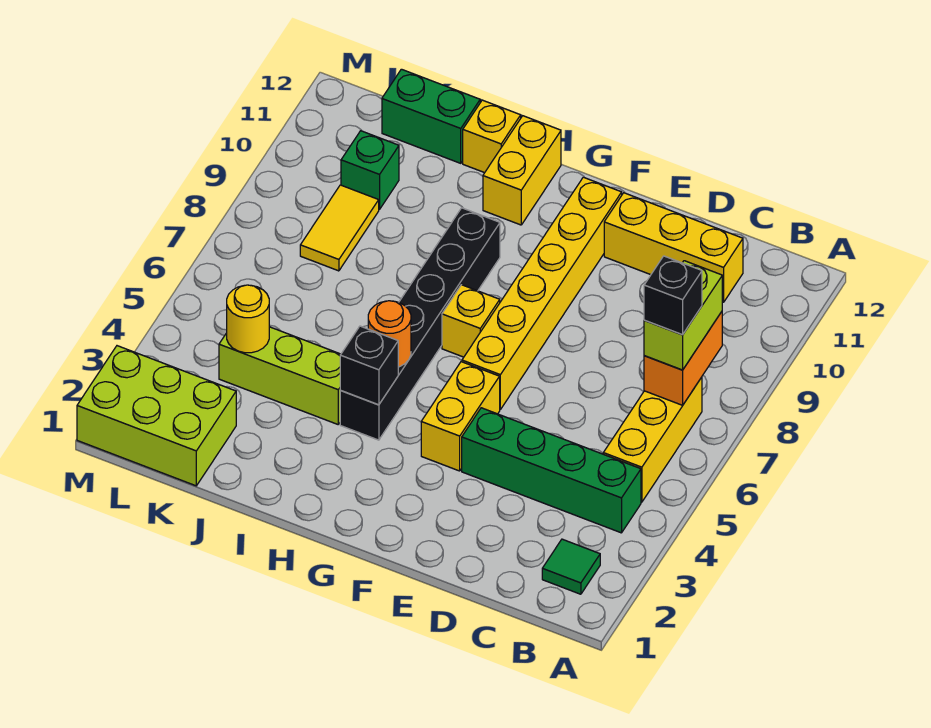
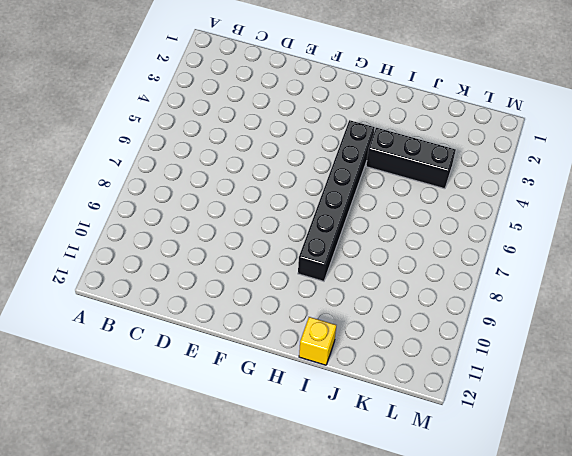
black 1x3 brick [366,128,456,189] -> lime 1x3 brick [219,327,341,424]
none -> green 1x1 tile [542,539,600,594]
none -> green 1x4 brick [462,408,641,533]
none -> yellow 1x3 brick [603,377,702,502]

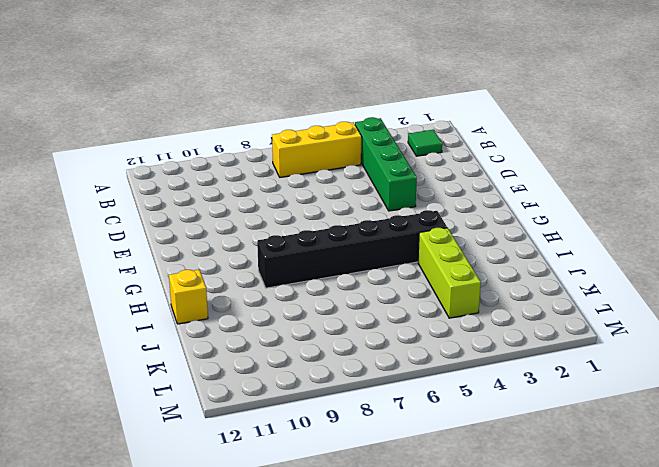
none -> yellow 1x3 brick [604,193,743,302]
none -> yellow 1x2 brick [421,362,500,471]
none -> yellow 1x6 brick [462,177,622,409]

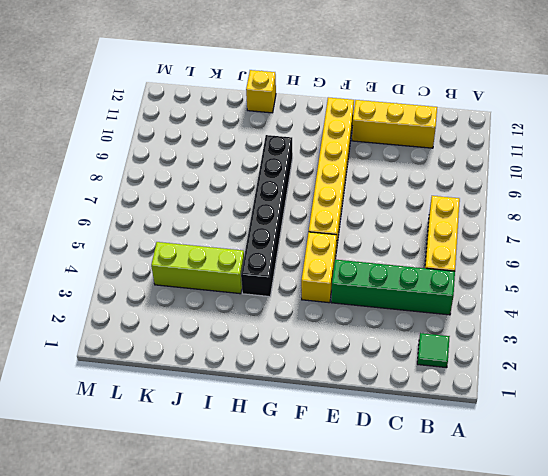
none -> yellow 1x1 brick [442,285,500,357]
none -> yellow 1x2 brick [483,116,561,225]
none -> green 1x2 brick [382,69,480,163]

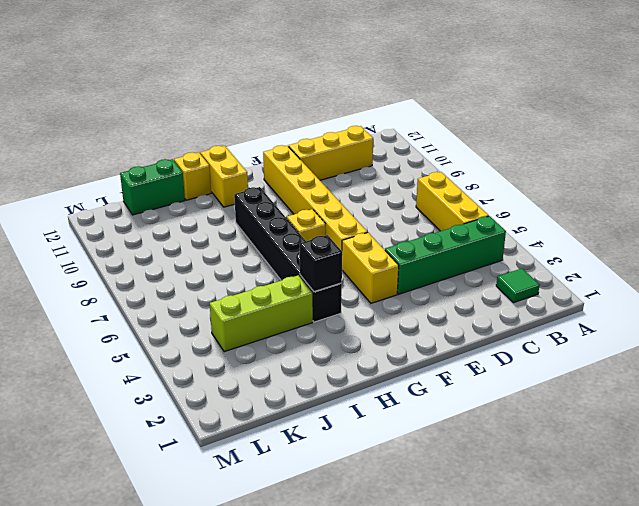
none -> lime 2x3 brick [77,346,236,486]
none -> yellow 1x2 tile [300,185,379,271]
none -> green 1x1 brick [341,131,399,209]

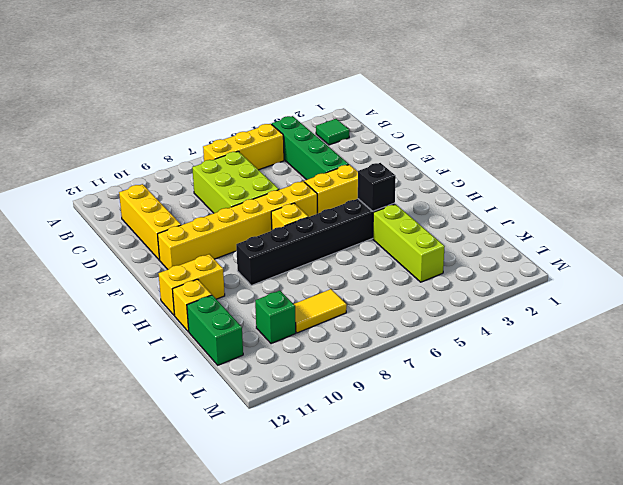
lime 2x3 brick [192,151,279,213] -> lime 2x3 brick moved to [77,346,236,486]
none -> orange 1x2 brick [644,312,722,405]
none -> orange 1x1 round brick [368,301,411,367]
none -> yellow 1x1 round brick [227,285,269,353]

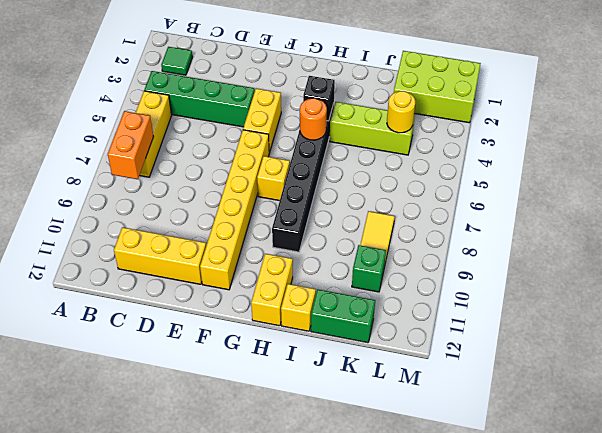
none -> lime 1x2 brick [644,261,722,370]
none -> black 1x1 brick [644,256,702,335]

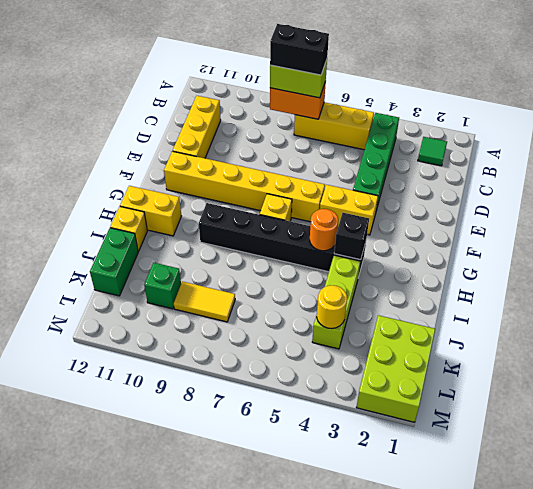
black 1x2 brick [270,24,329,75] -> black 1x1 brick [644,256,702,335]

